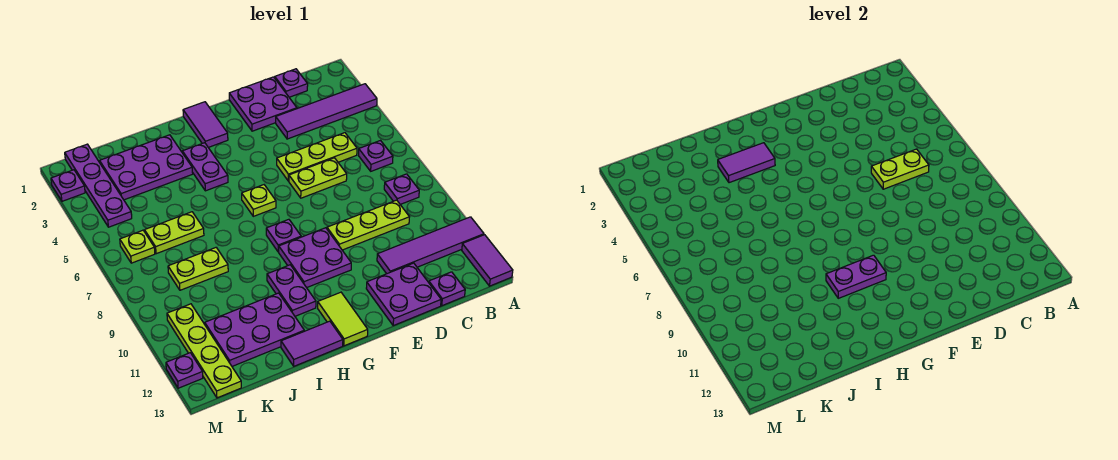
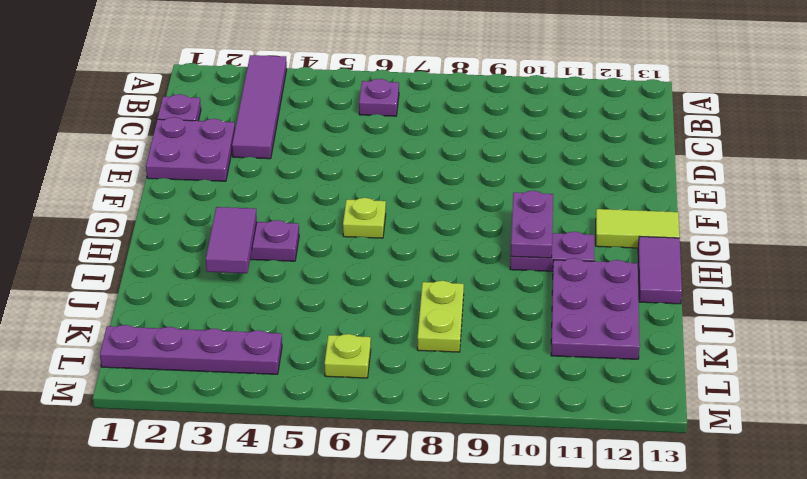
none -> purple 1x4 tile [377,217,484,274]
none -> purple 1x2 tile [462,235,513,286]
none -> purple 1x1 plate [384,174,419,204]
none -> lime 1x3 plate [277,133,357,181]

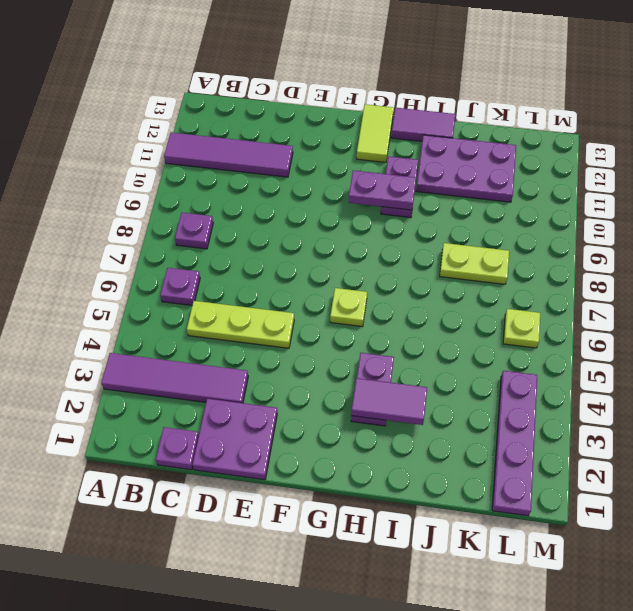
none -> purple 1x2 tile [462,235,513,286]
none -> lime 1x3 plate [327,200,409,250]
none -> purple 1x1 plate [429,272,465,306]
none -> lime 1x2 plate [289,158,347,198]

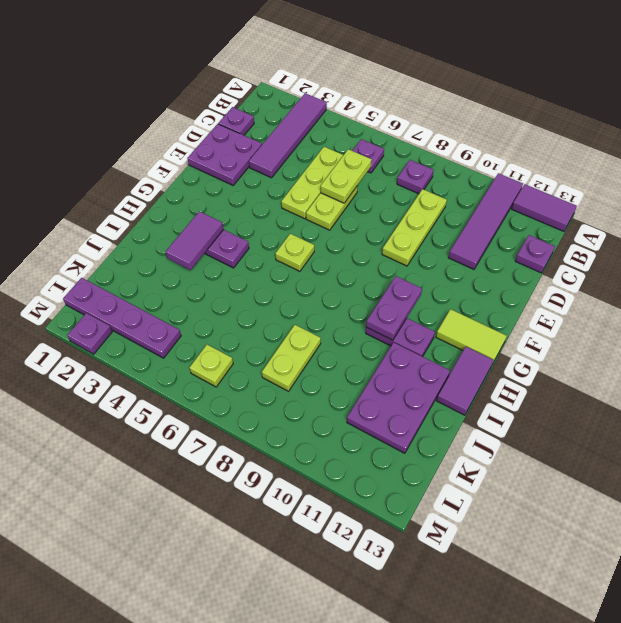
none -> purple 2x2 plate [366,263,441,326]
none -> purple 2x2 plate [279,228,351,288]
none -> purple 1x2 tile [183,102,228,147]
none -> purple 1x1 plate [266,219,301,252]

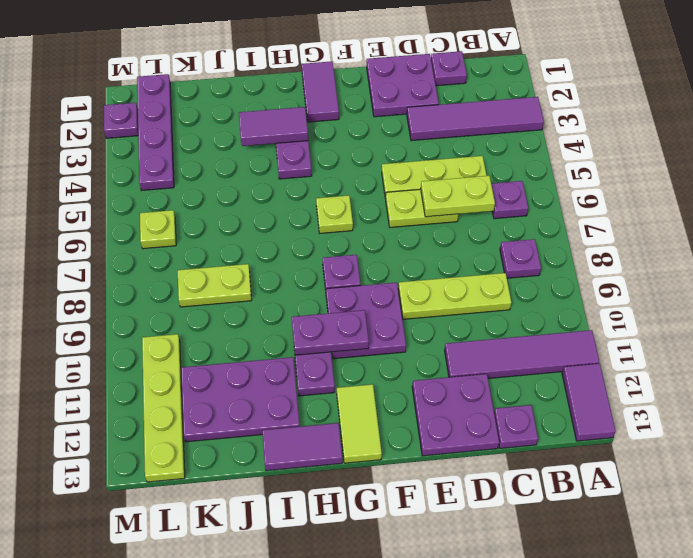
none -> purple 2x3 plate [100,135,193,200]
none -> lime 1x2 plate [145,212,204,254]
none -> purple 1x1 plate [166,353,203,388]

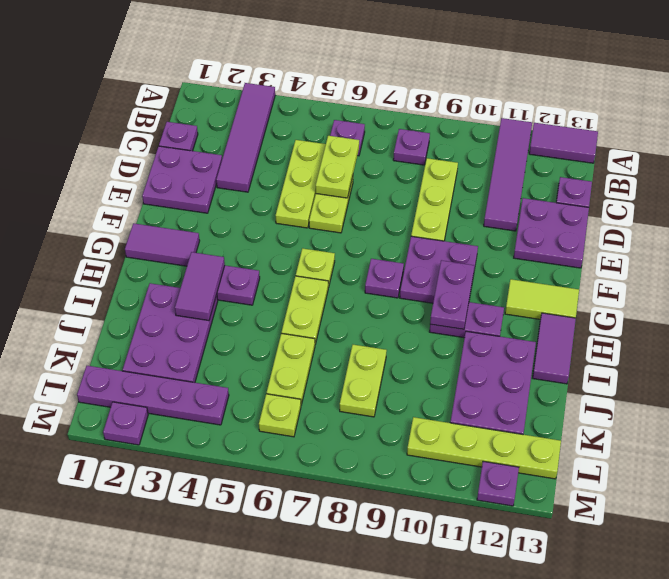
lime 1x2 plate [281,276,328,344] -> none

